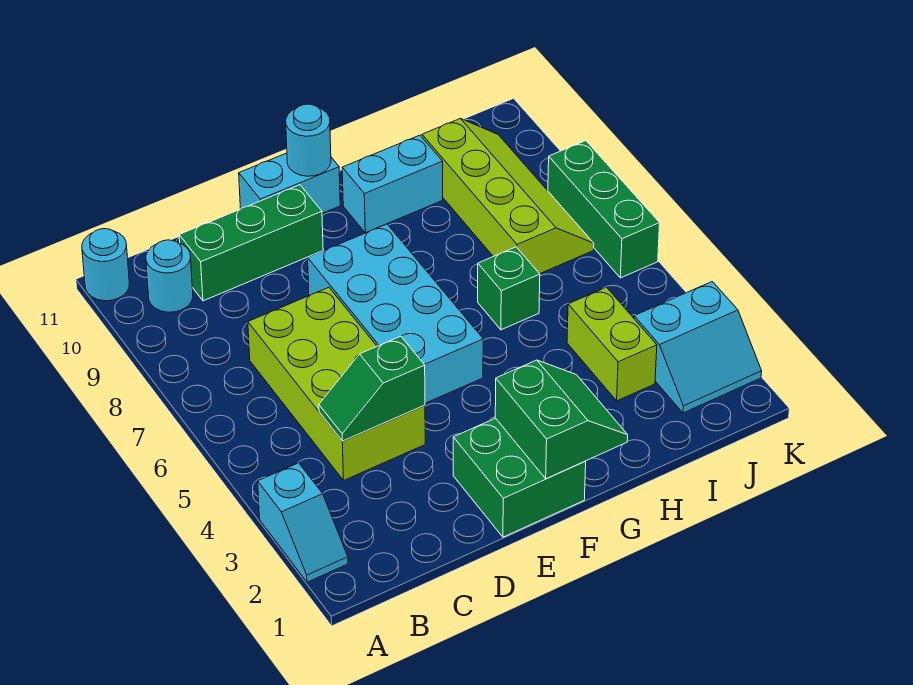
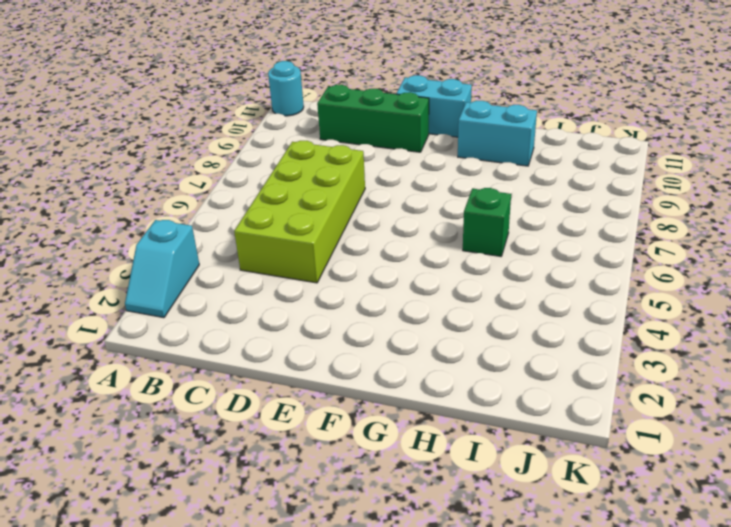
none -> cyan 1x1 round brick [146,240,193,312]
none -> green 2x2 brick [453,418,586,537]
none -> cyan 2x4 brick [308,224,483,403]

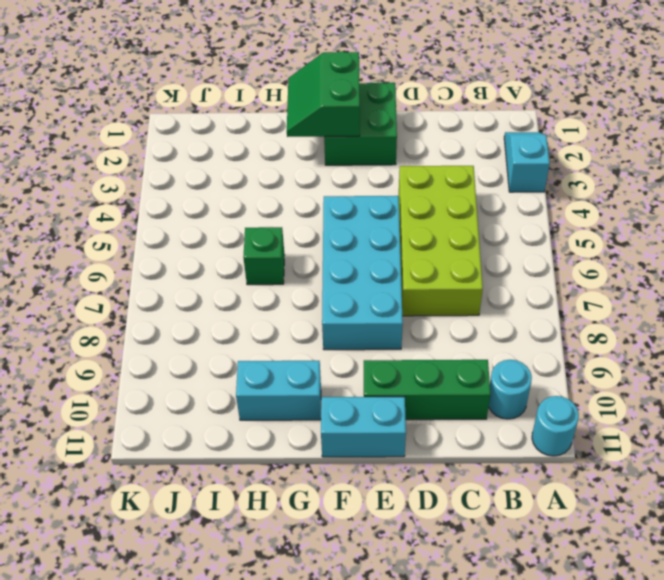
none -> lime 1x2 brick [567,287,657,401]
none -> lime 2x4 slope [422,119,594,274]
none -> cyan 2x2 slope [634,282,762,413]

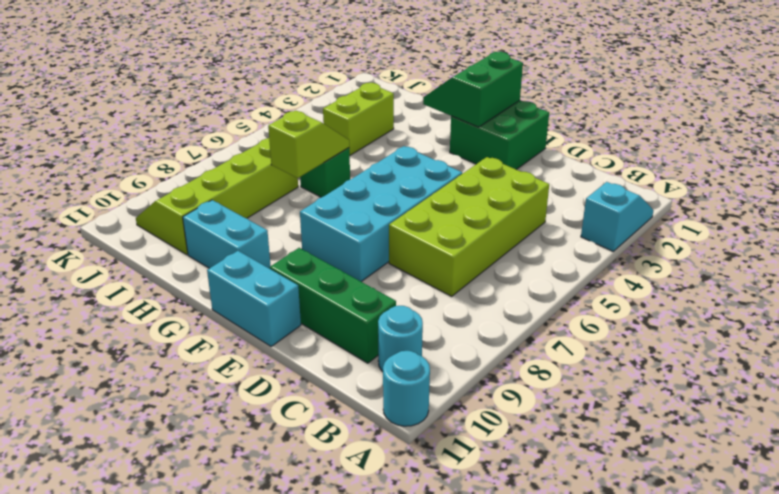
lime 1x2 slope [268,111,349,178] -> none
none -> cyan 2x2 slope [634,282,762,413]
none -> green 1x3 brick [548,141,660,278]
none -> green 1x2 slope [319,336,425,441]

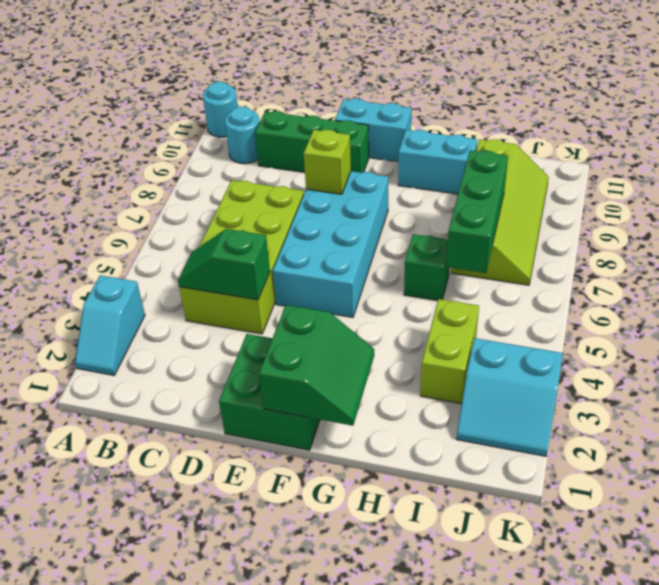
lime 1x1 brick [304,130,351,194] -> none
green 1x3 brick [446,151,508,273] -> green 1x3 brick moved to [548,141,660,278]
none -> cyan 1x1 round brick [286,104,331,176]

